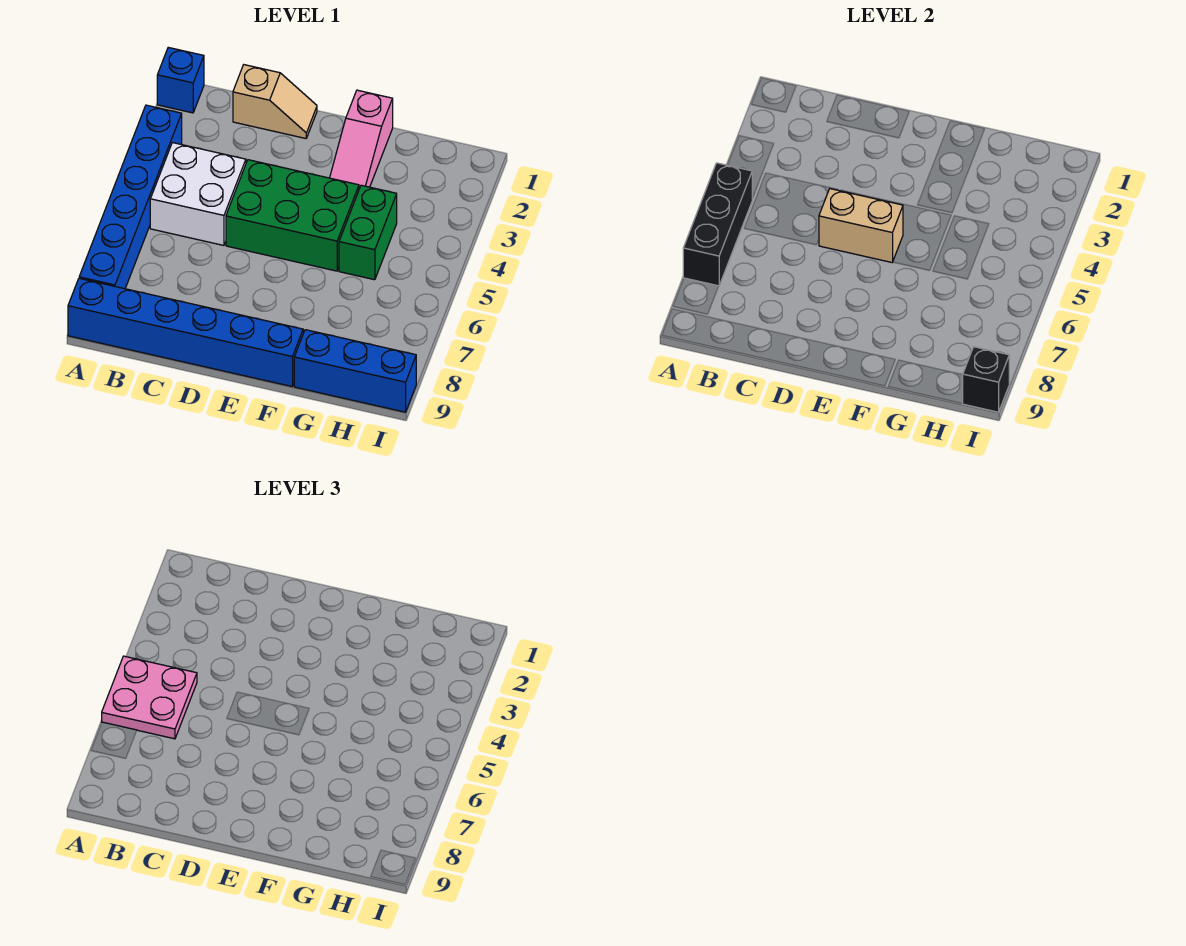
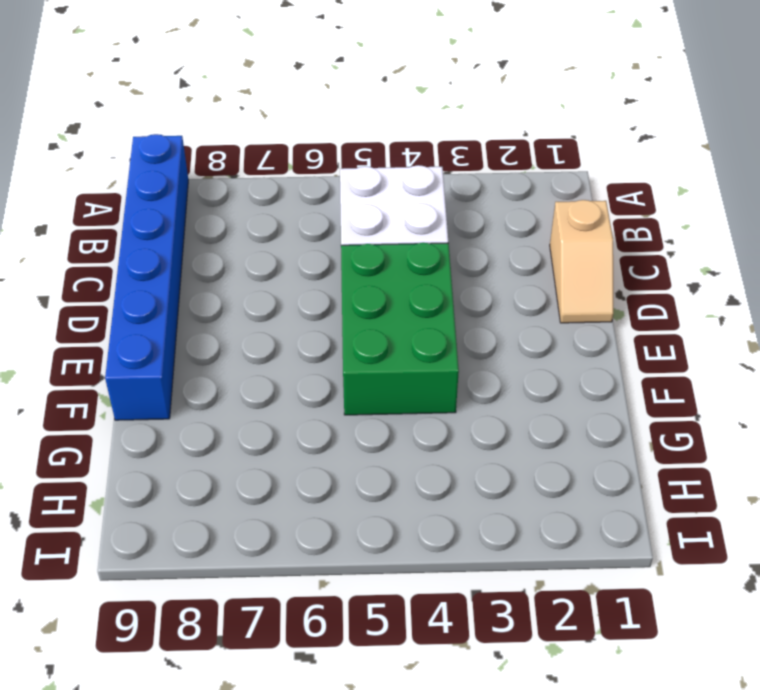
none -> blue 1x1 brick [157,47,204,113]
none -> blue 1x6 brick [79,105,182,289]
none -> pink 1x3 slope [330,90,393,189]

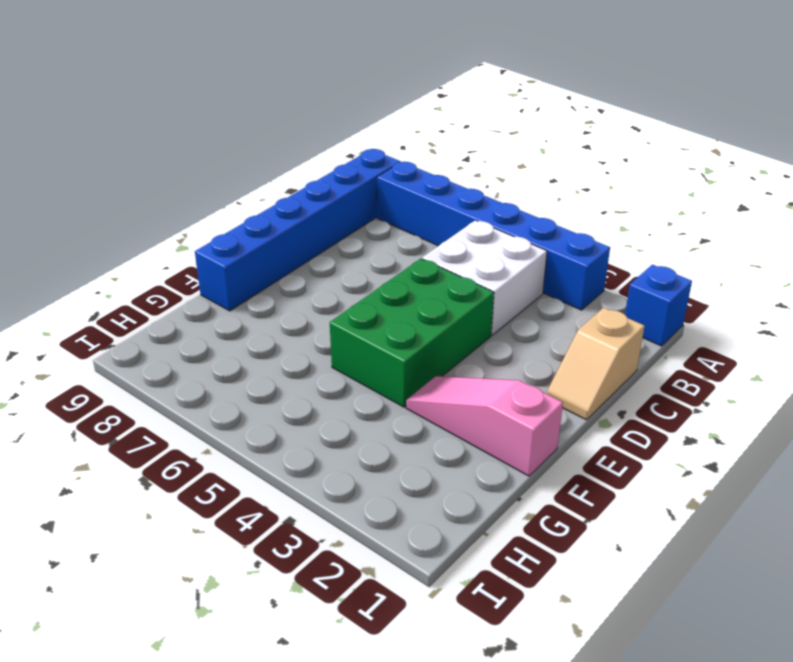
none -> green 1x2 brick [339,185,397,280]
none -> blue 1x3 brick [294,330,416,412]
none -> black 1x3 brick [683,163,752,286]

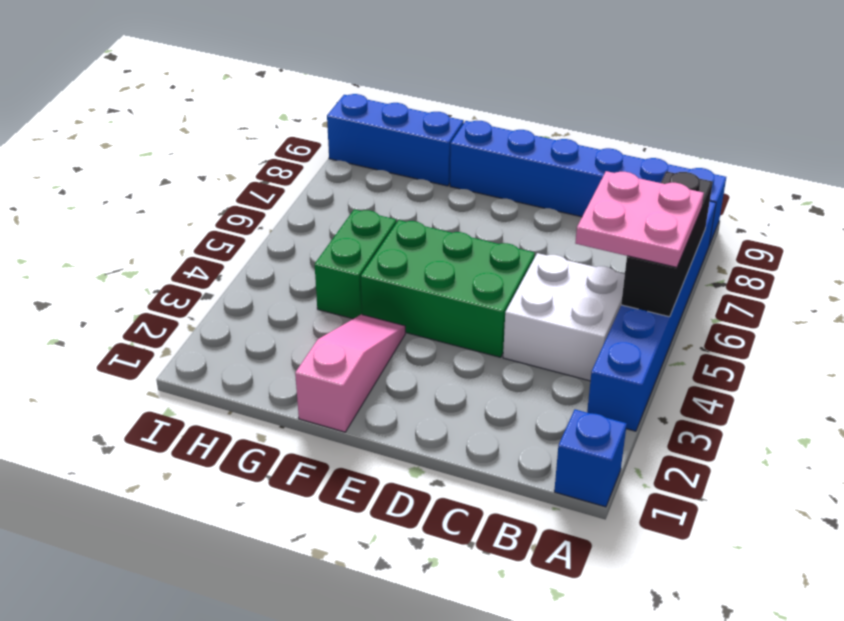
none -> tan 1x2 slope [233,65,317,138]
none -> tan 1x2 brick [819,189,903,263]
none -> black 1x1 brick [962,347,1009,412]

